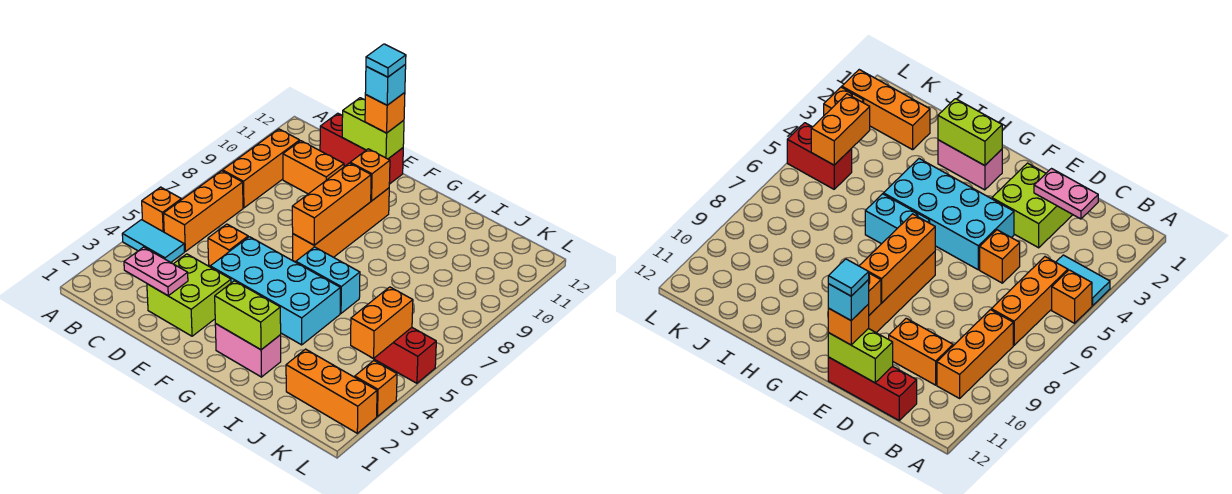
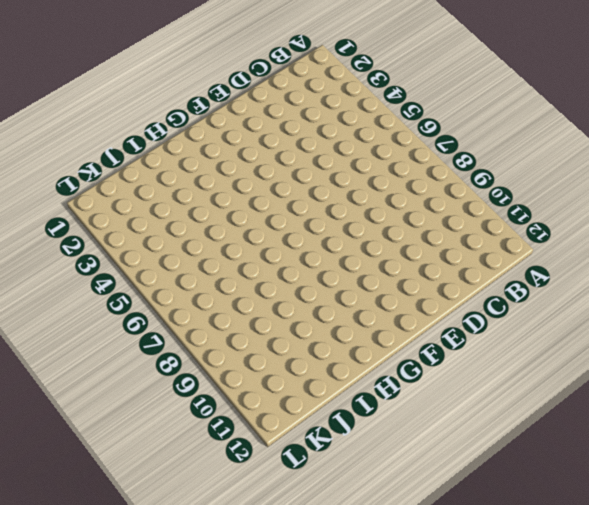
none -> cyan 1x2 tile [122,220,184,262]
none -> orange 1x1 brick [142,187,181,232]
none -> orange 1x3 brick [163,171,243,251]

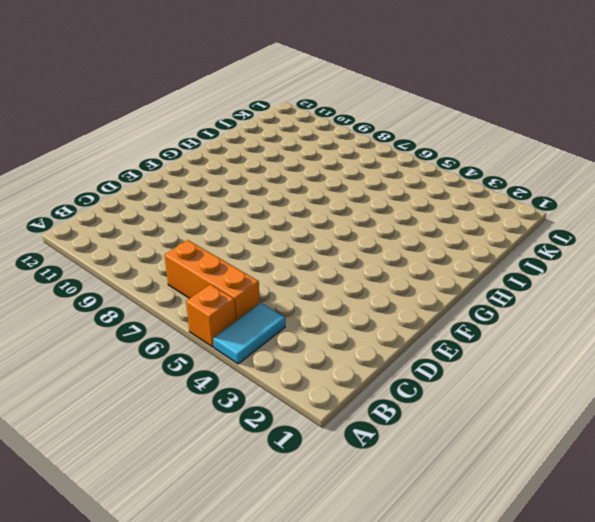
none -> orange 1x3 brick [223,129,300,208]
none -> orange 1x2 brick [283,141,344,194]
none -> red 1x3 brick [320,113,403,184]

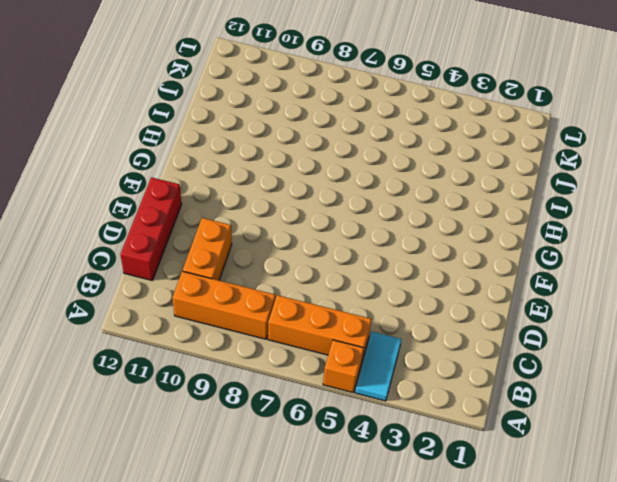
none -> lime 2x2 brick [147,254,231,336]
none -> orange 1x1 brick [208,224,248,266]
none -> cyan 2x4 brick [210,237,340,345]

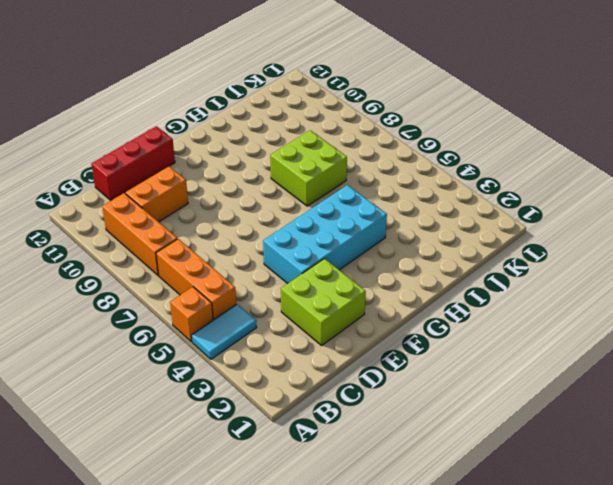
lime 2x2 brick [270,130,347,206] -> none
none -> orange 1x1 brick [208,224,248,266]
none -> orange 1x4 brick [293,188,389,262]
none -> pink 1x2 brick [215,324,281,377]

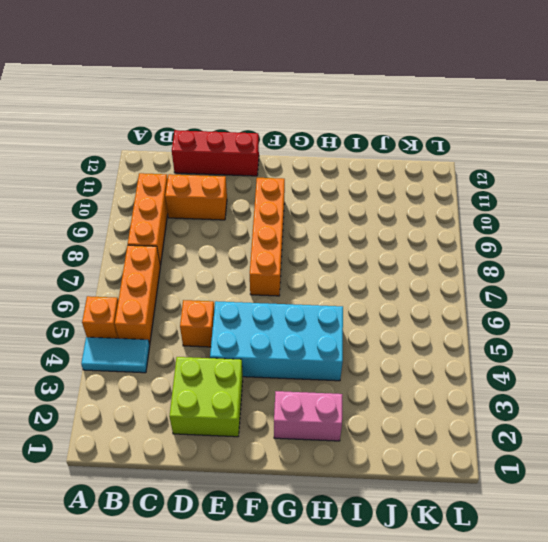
none -> cyan 1x2 brick [296,247,360,313]
none -> orange 1x3 brick [286,349,377,433]
none -> red 1x2 brick [374,328,436,383]

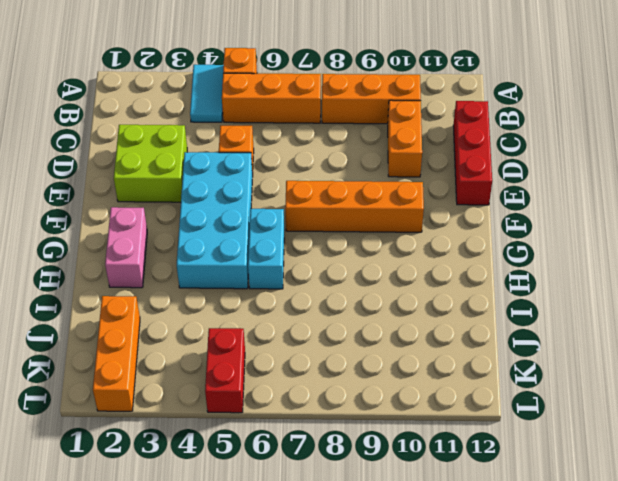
none -> orange 1x1 brick [355,361,397,417]
none -> pink 1x2 plate [124,247,188,296]
none -> lime 1x2 brick [342,98,404,159]

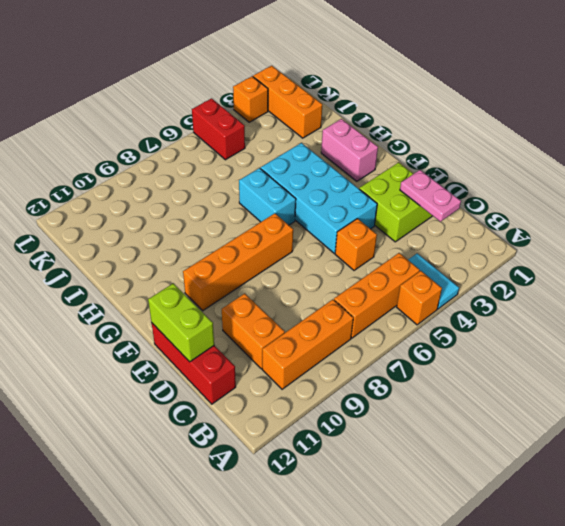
none -> orange 1x3 brick [292,163,371,245]
none -> orange 1x1 brick [350,149,390,201]
none -> lime 1x2 brick [215,281,281,350]

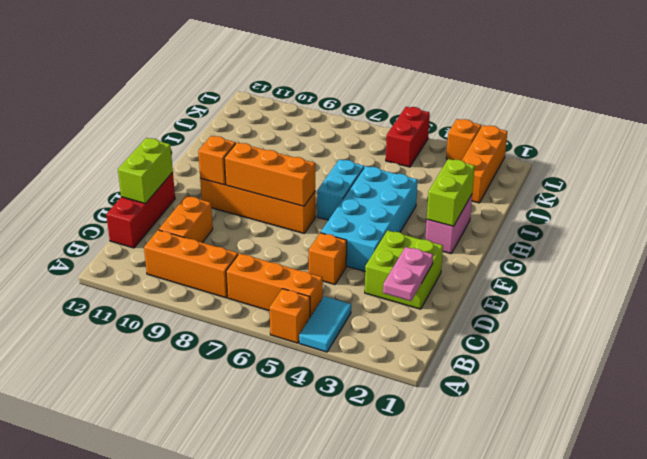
none -> orange 1x2 brick [351,287,413,359]
none -> orange 1x1 brick [365,93,405,133]
none -> cyan 1x1 brick [365,65,406,105]

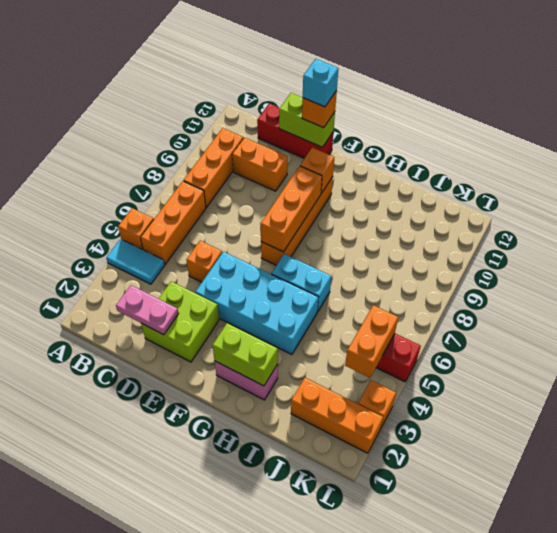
none -> cyan 1x1 tile [366,44,406,77]

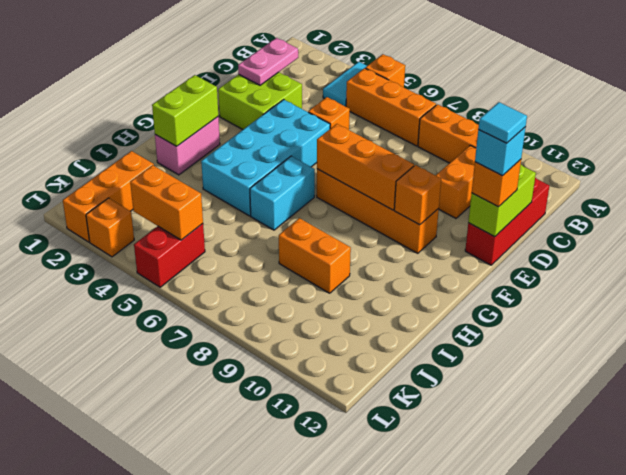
orange 1x2 brick [279,218,351,293] -> none

